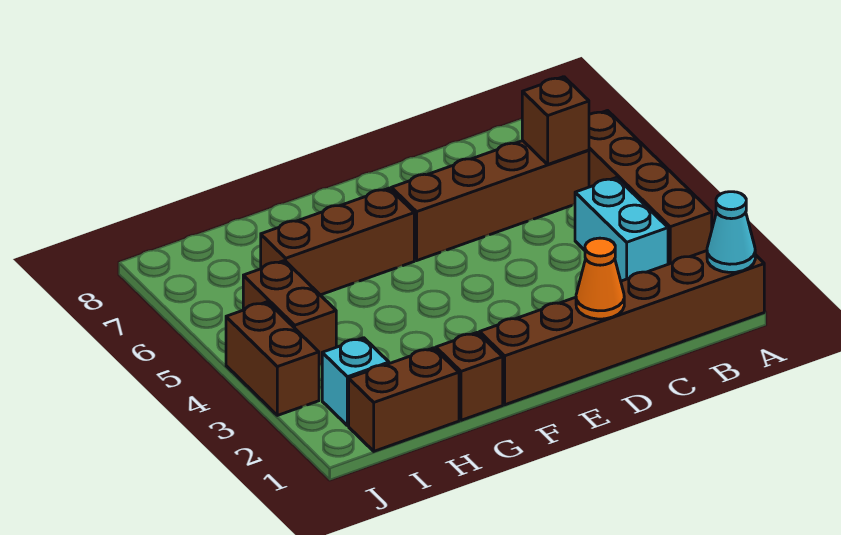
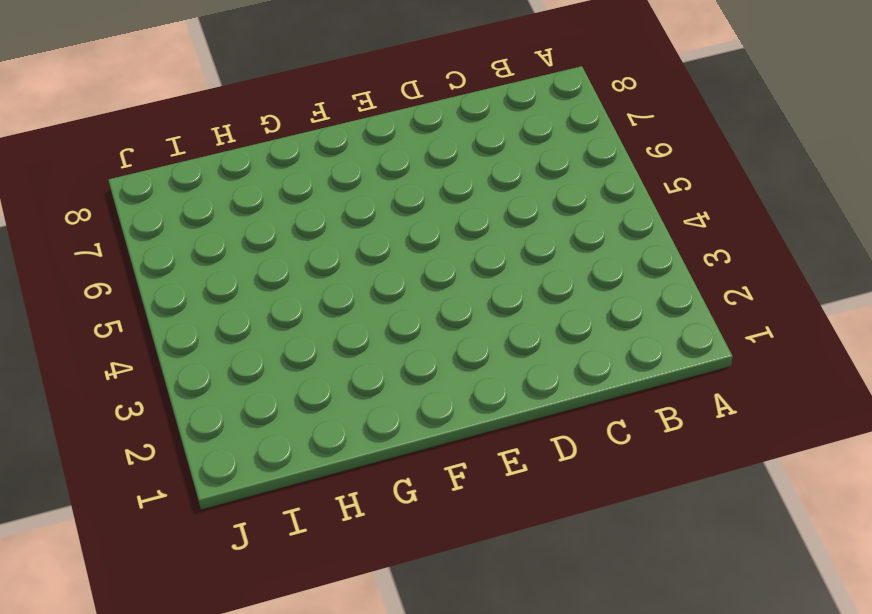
none -> brown 1x6 brick [480,251,764,405]
none -> brown 1x4 brick [589,111,712,264]
none -> cyan 1x2 brick [575,178,668,281]

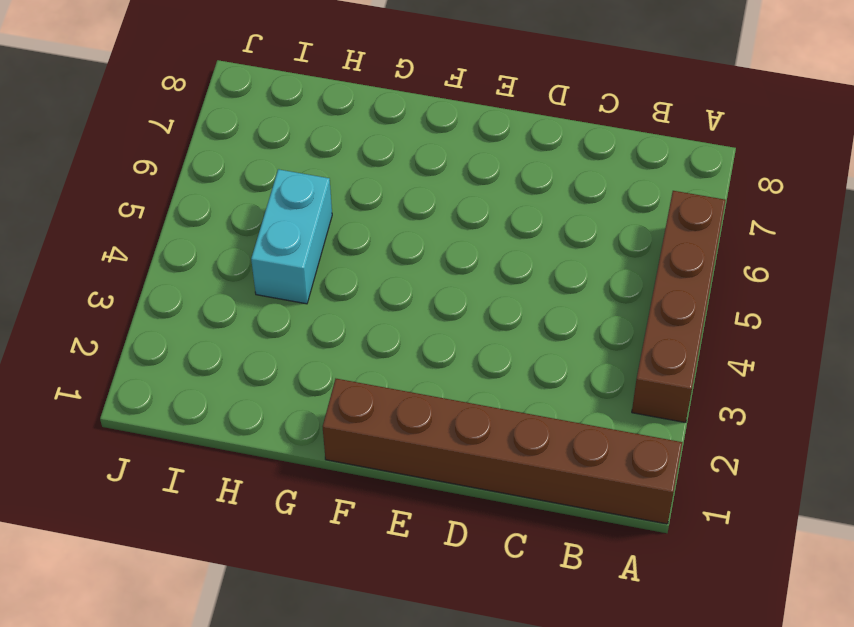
cyan 1x2 brick [251,169,332,304] -> cyan 1x2 brick moved to [575,178,668,281]
none -> brown 1x4 brick [391,141,589,260]
none -> brown 1x3 brick [261,188,414,295]
none -> brown 1x1 brick [436,332,503,420]

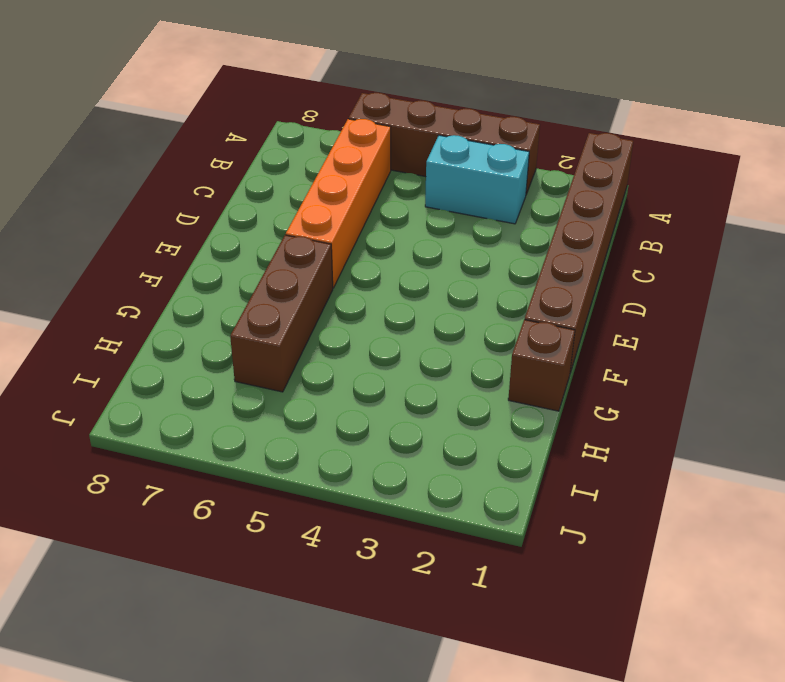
orange 1x4 brick [286,119,391,288] -> brown 1x4 brick [391,141,589,260]
none -> brown 1x2 brick [349,348,459,451]
none -> cyan 1x1 brick [322,338,389,426]
none -> brown 1x2 brick [243,261,336,365]

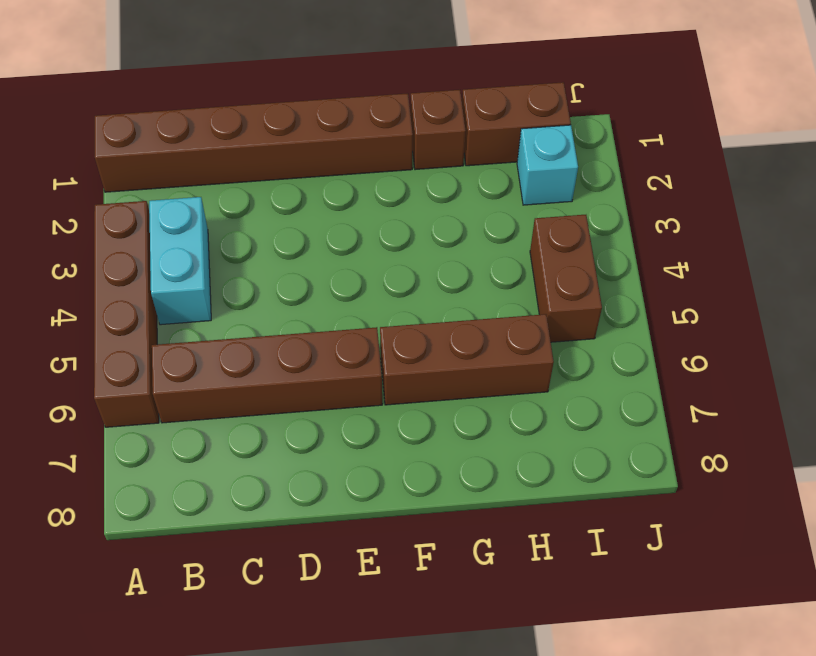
none -> brown 1x2 brick [226,302,319,415]
none -> cyan 1x1 cone [707,192,755,272]
none -> brown 1x1 brick [522,77,589,164]

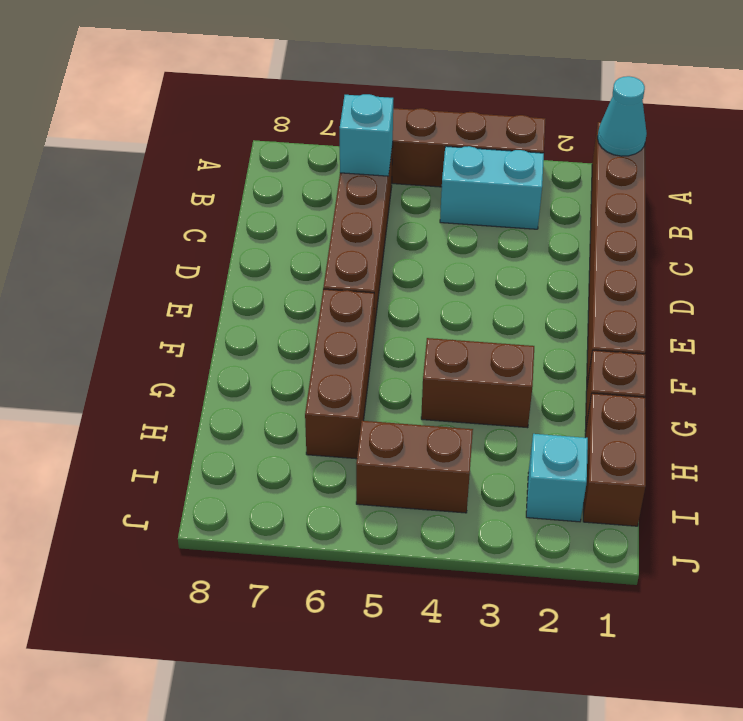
cyan 1x1 brick [340,94,393,176] -> brown 1x1 brick [522,77,589,164]
brown 1x2 brick [421,338,534,428] -> brown 1x2 brick moved to [226,302,319,415]
none -> orange 1x1 cone [576,238,624,319]

